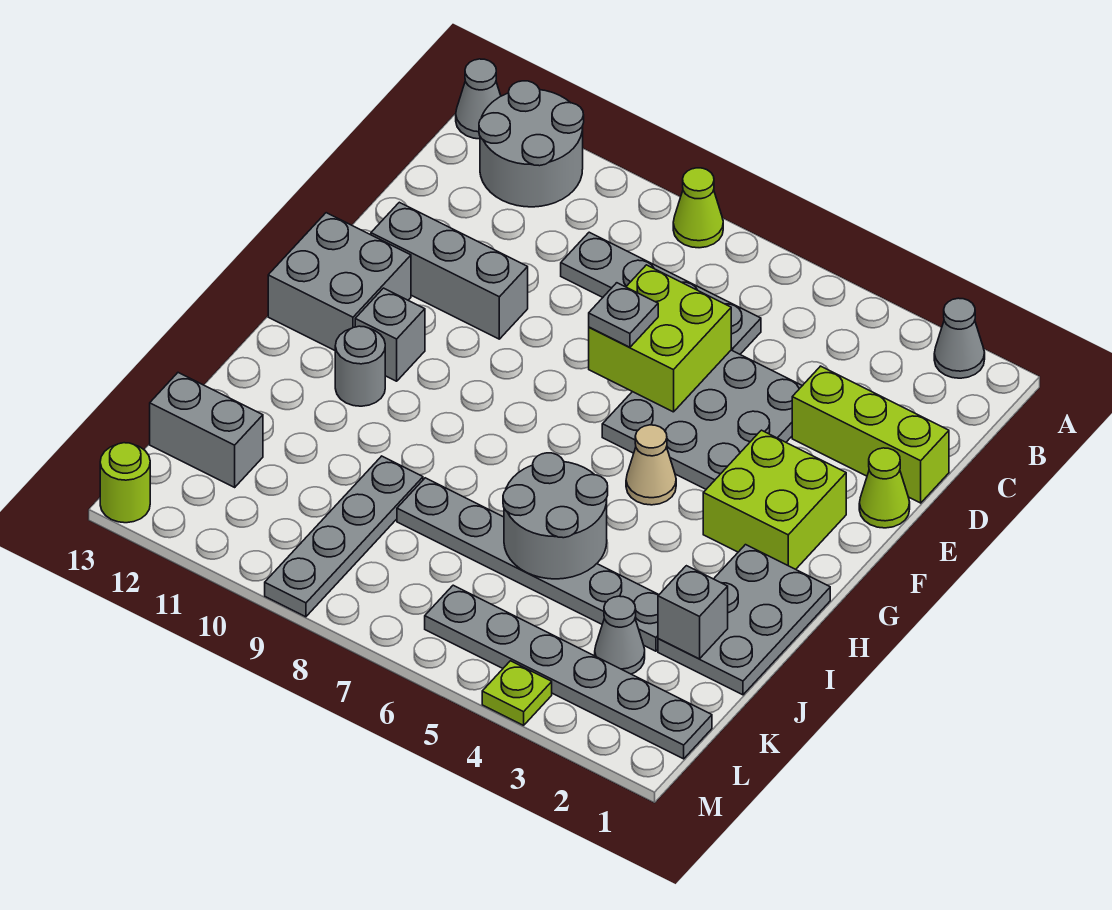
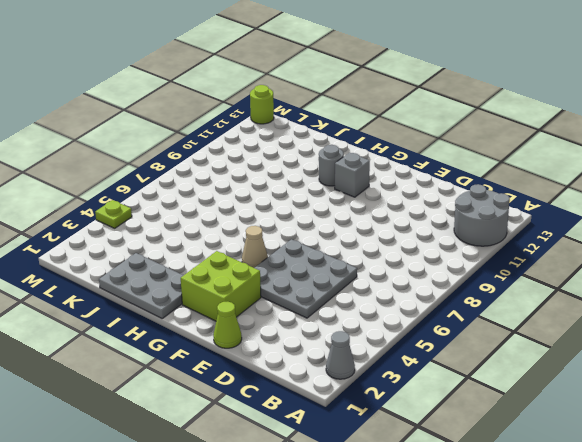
none -> lime 1x1 cone [673,168,723,248]
none -> grey 1x1 cone [456,59,501,139]
none -> grey 1x4 plate [561,232,761,354]

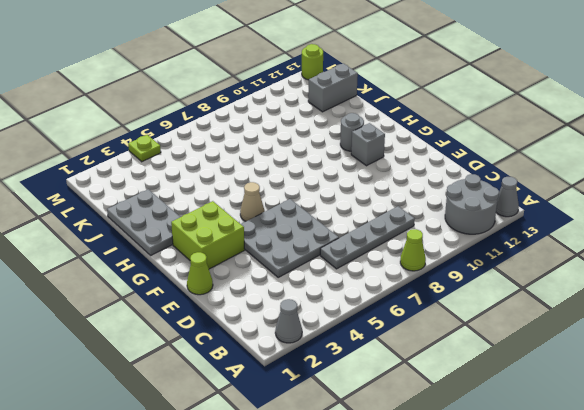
none -> lime 1x3 brick [792,366,949,503]
none -> grey 1x3 brick [371,202,528,339]
none -> grey 2x2 brick [268,213,411,350]

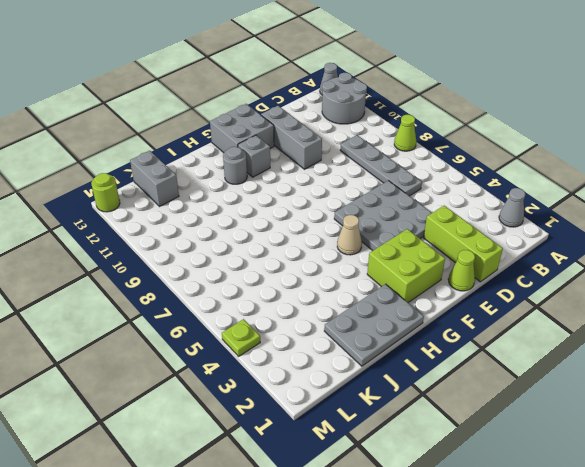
none -> grey 1x6 plate [397,478,659,651]
none -> grey 1x4 plate [265,456,423,617]
none -> grey 1x1 cone [595,596,645,674]

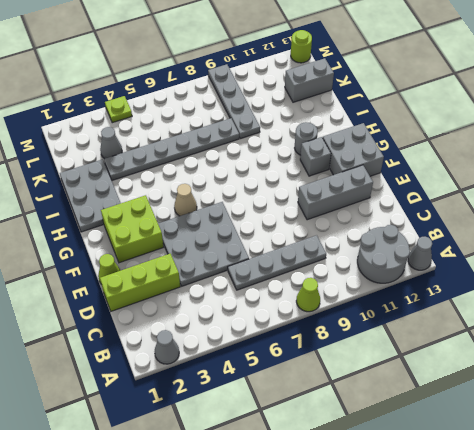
none -> grey 1x6 plate [425,585,712,759]
none -> lime 2x2 brick [589,265,731,412]
none -> grey 2x2 round brick [503,453,608,579]

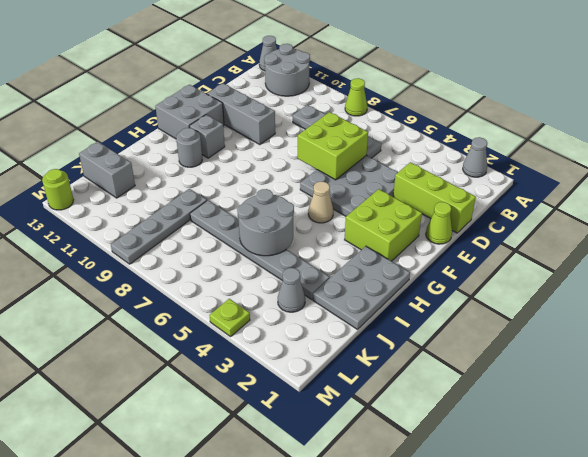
none -> grey 1x6 plate [425,585,712,759]
none -> grey 1x1 brick [658,566,728,659]
none -> grey 1x1 plate [589,283,658,347]

